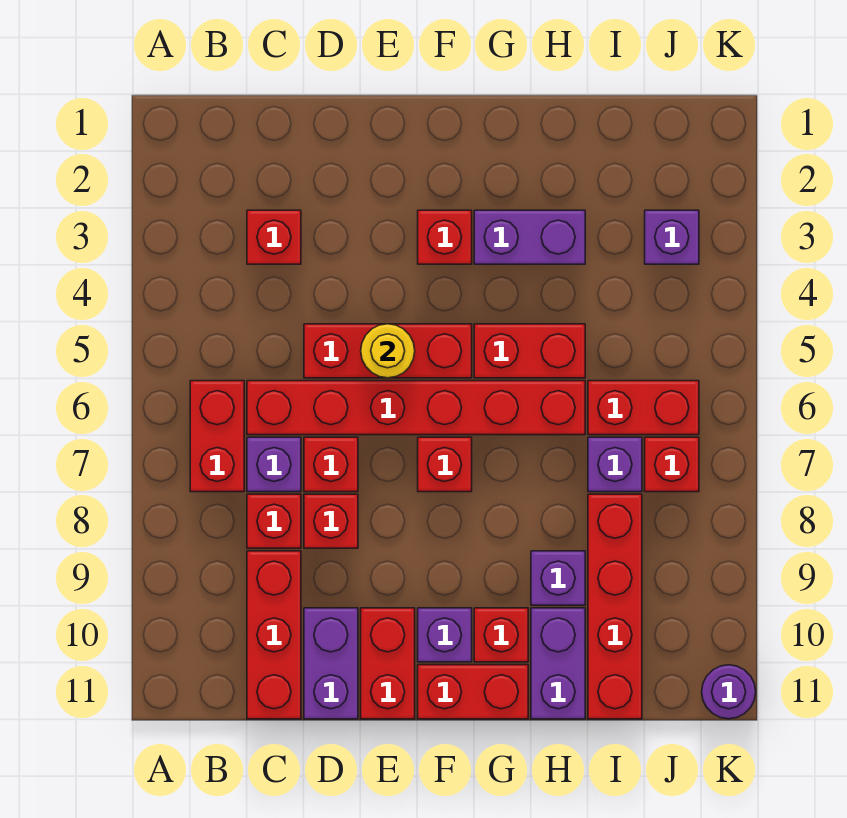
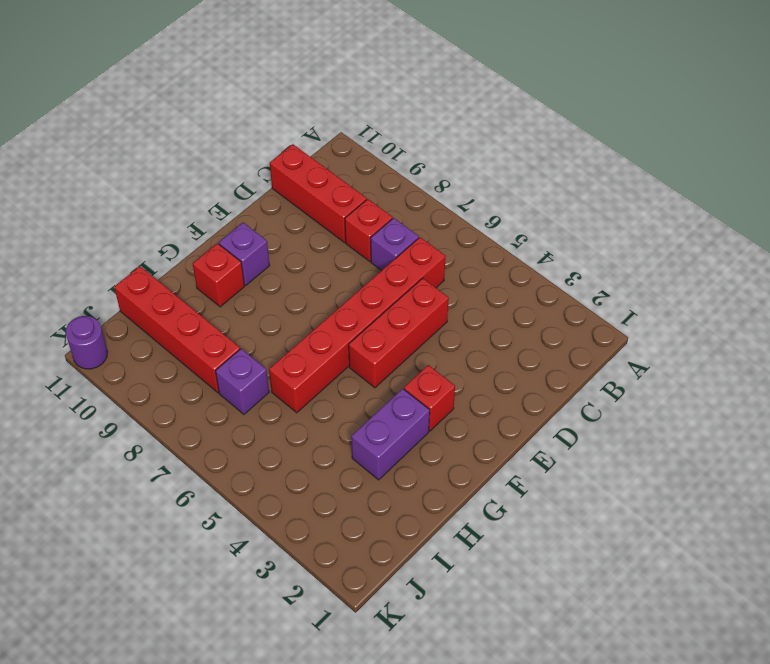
none -> red 1x2 brick [190,381,244,492]
none -> red 1x1 brick [247,210,301,264]
none -> red 1x1 brick [304,437,358,492]

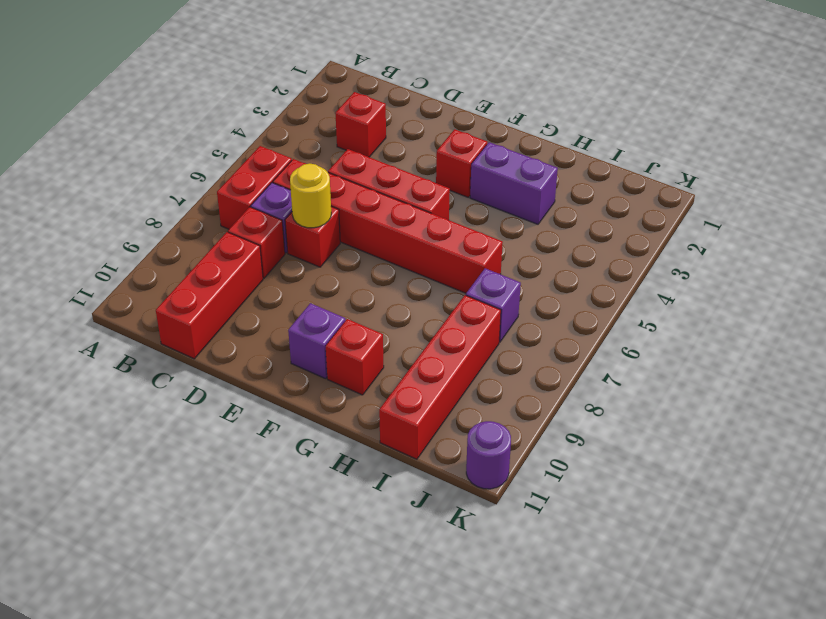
yellow 1x1 round brick [290,163,331,228] -> yellow 1x1 round brick moved to [361,324,415,378]
none -> red 1x1 brick [304,494,358,548]
none -> purple 1x2 brick [304,608,358,719]
none -> red 1x2 brick [361,608,415,719]

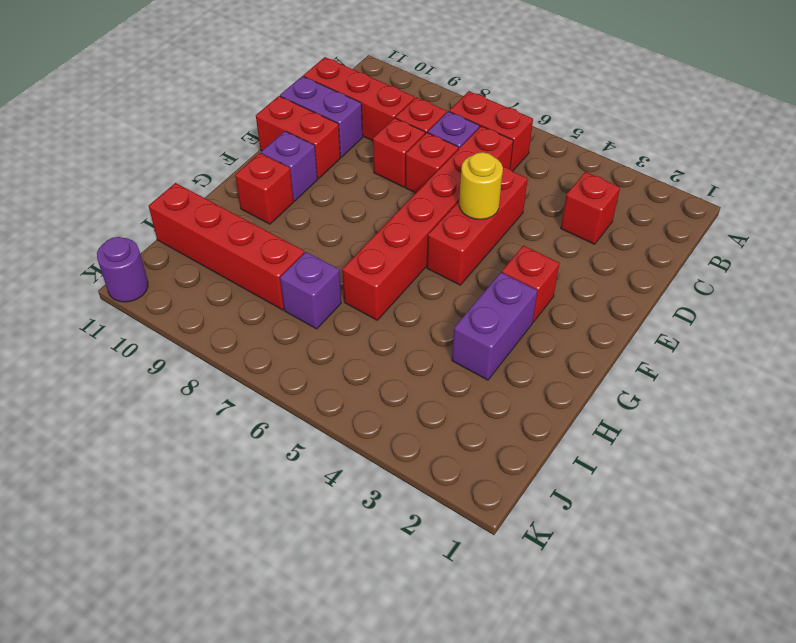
none -> red 1x1 brick [418,437,472,492]
none -> red 1x2 brick [418,665,528,719]
none -> red 1x2 brick [474,324,585,378]

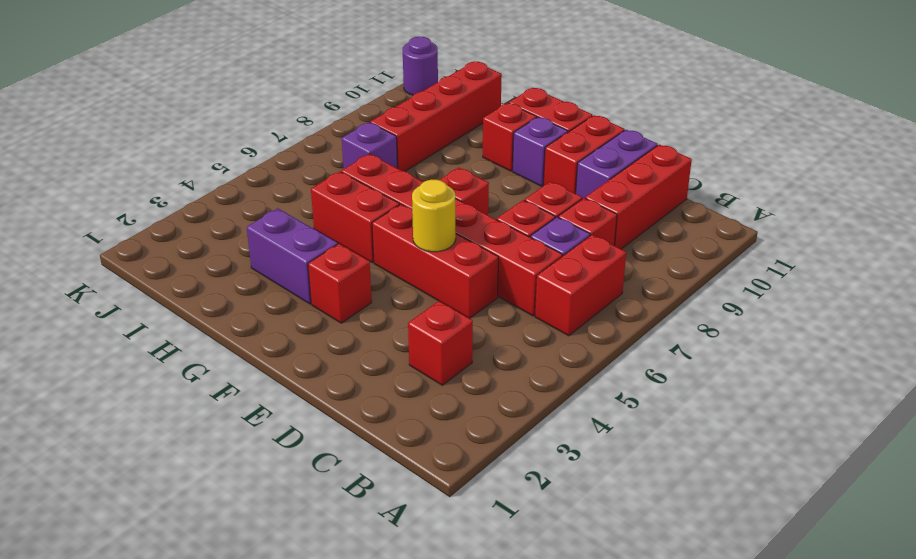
none -> purple 1x1 brick [531,551,585,605]
none -> purple 1x2 brick [531,608,585,719]
none -> red 1x2 brick [588,381,699,435]

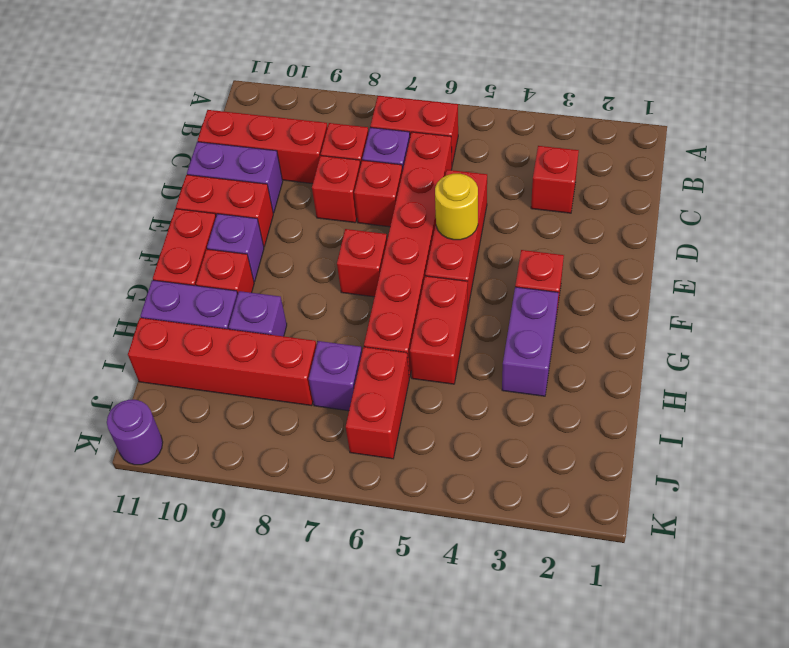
none -> purple 1x1 brick [645,210,699,264]
none -> red 1x1 brick [645,437,699,492]

